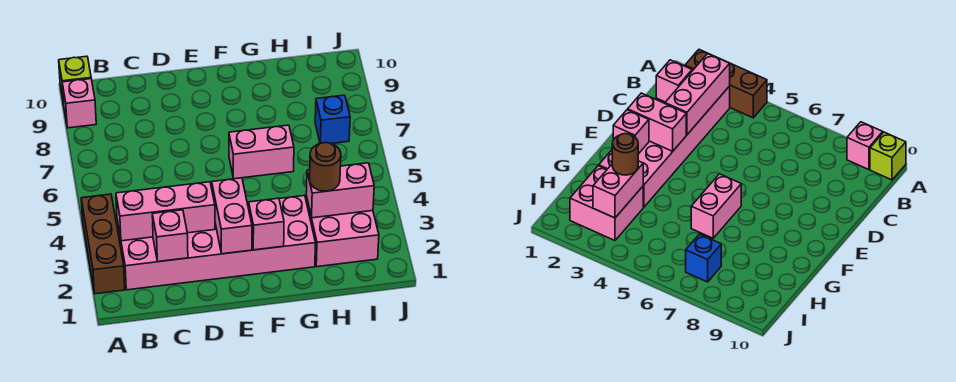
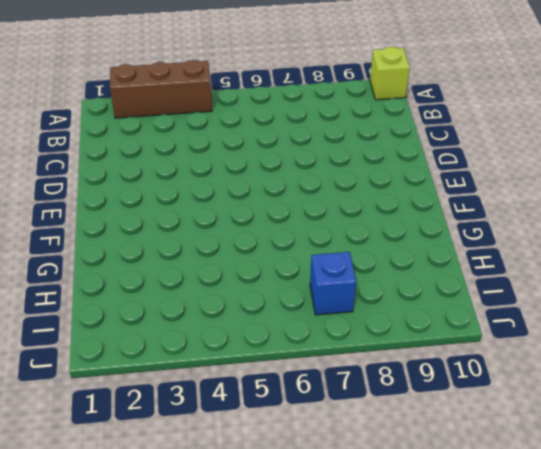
none -> pink 1x1 brick [62,79,96,128]
none -> pink 2x6 brick [117,195,316,290]
none -> pink 1x2 brick [229,125,294,179]

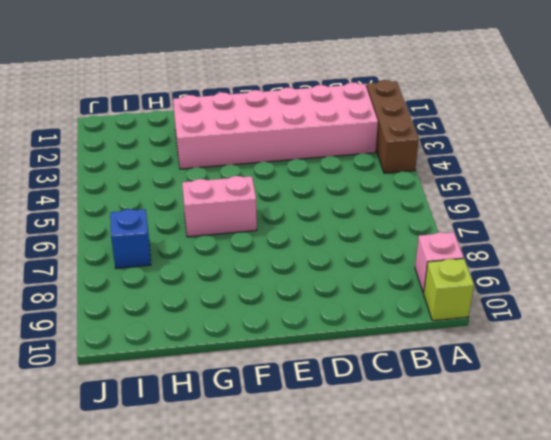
none -> pink 2x2 brick [306,196,379,267]
none -> pink 1x3 brick [116,182,215,241]
none -> pink 1x1 brick [152,210,188,262]

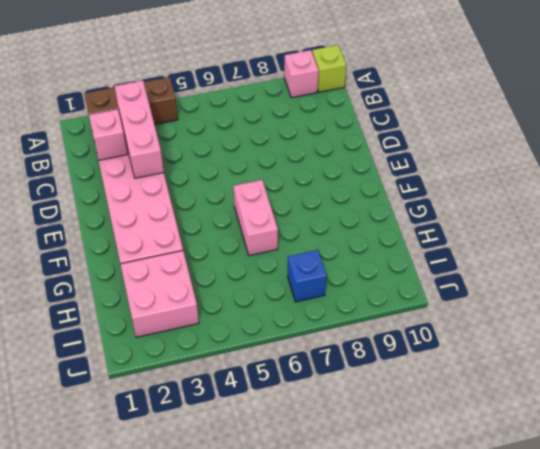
none -> pink 1x2 brick [212,178,252,254]
none -> pink 1x1 brick [249,198,284,250]
none -> pink 1x2 brick [306,163,374,218]

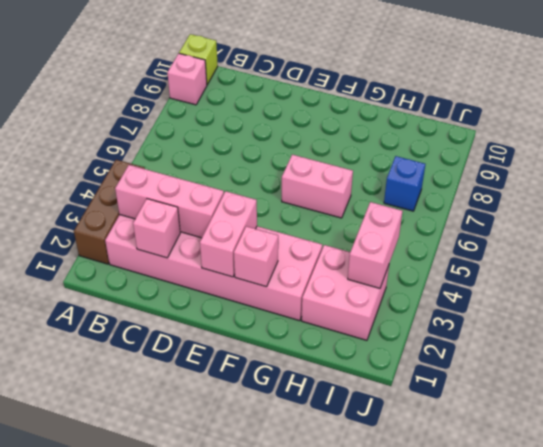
pink 1x2 brick [348,202,402,288] -> pink 1x2 brick turned to [306,163,374,218]
none -> brown 1x1 round brick [310,143,341,191]

